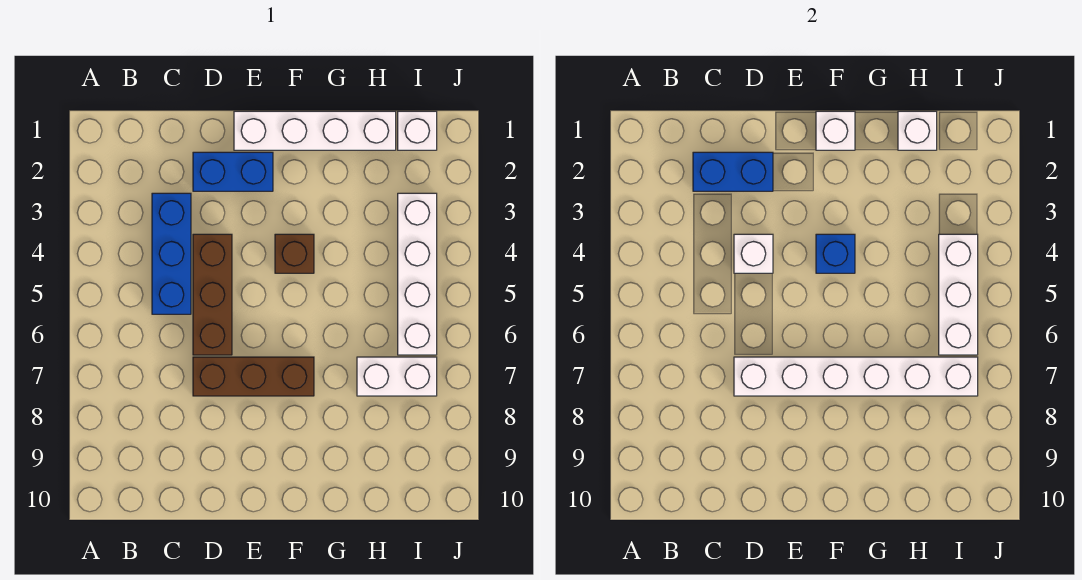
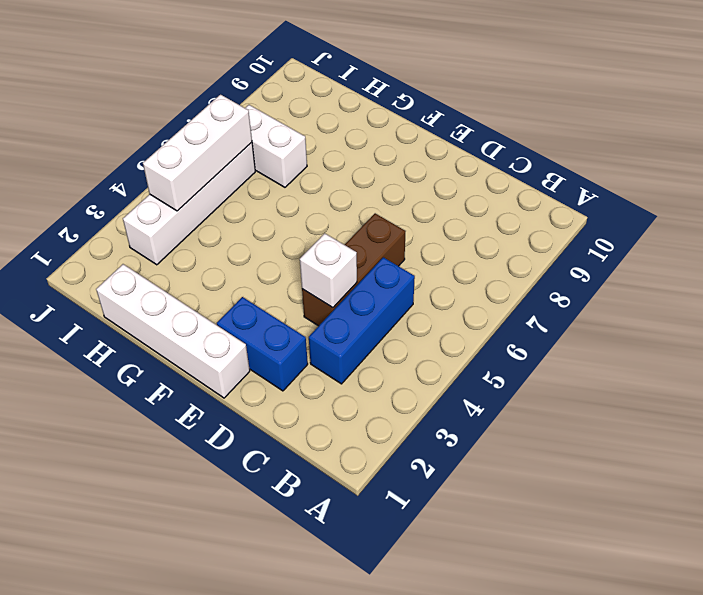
none -> brown 1x3 brick [193,357,314,396]
none -> brown 1x1 brick [275,234,314,273]
none -> white 1x1 brick [398,111,437,150]

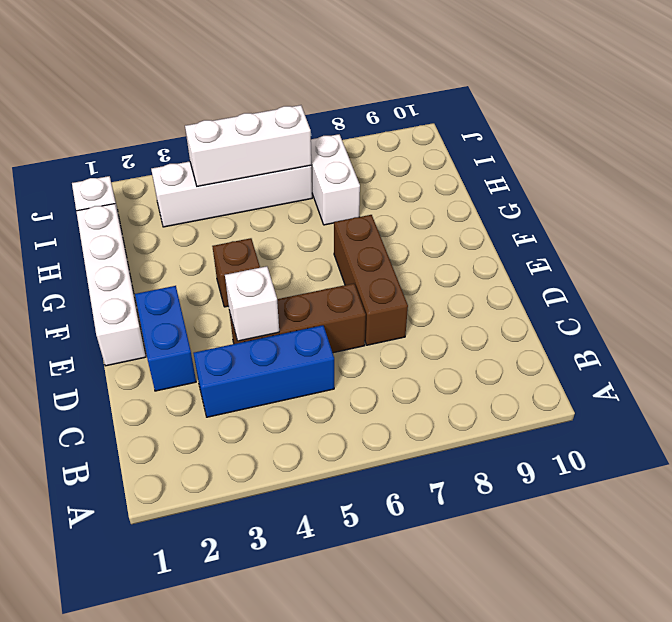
none -> blue 1x2 brick [693,152,773,191]
none -> white 1x6 brick [734,357,978,396]
none -> white 1x1 brick [816,111,855,150]

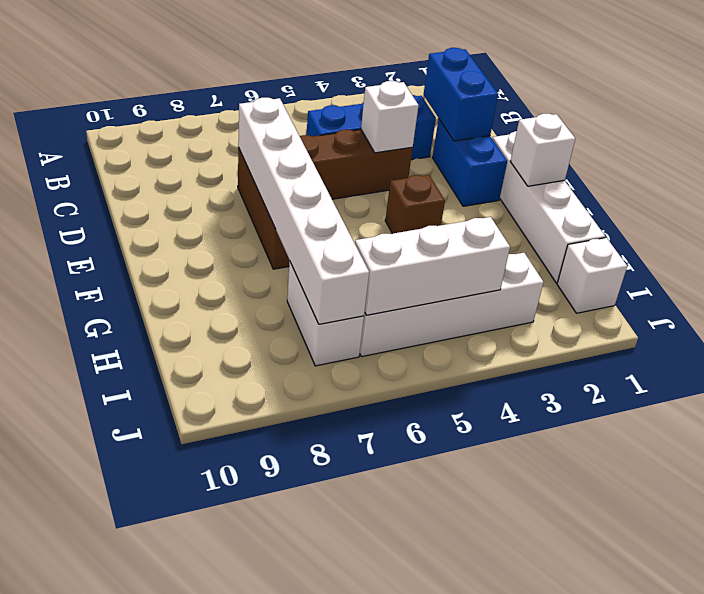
none -> blue 1x1 brick [816,234,855,273]
none -> white 1x1 brick [898,111,937,150]

